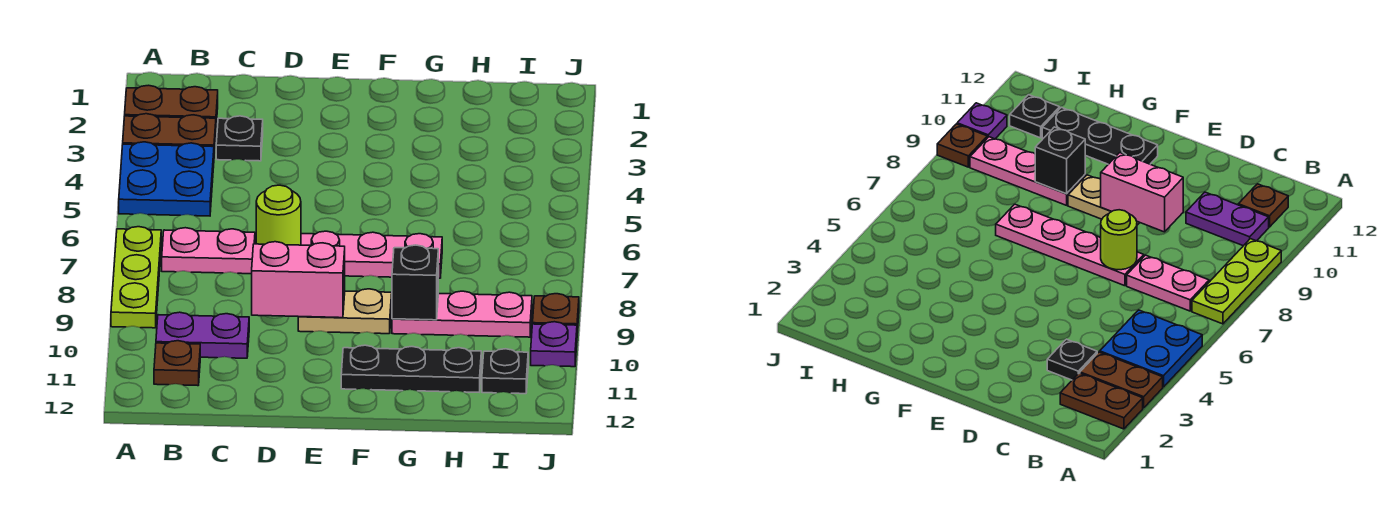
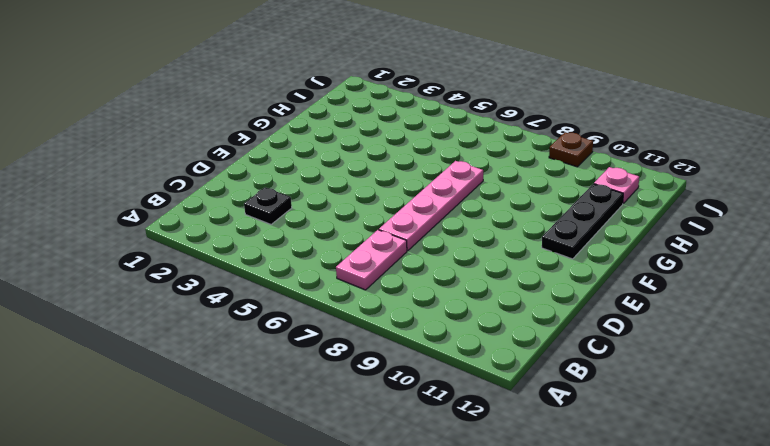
pink 1x1 plate [594,167,639,203] -> black 1x1 plate [482,349,528,394]
none -> brown 1x2 plate [125,85,218,124]
none -> brown 1x2 plate [123,114,216,153]
none -> blue 2x2 plate [119,142,214,216]

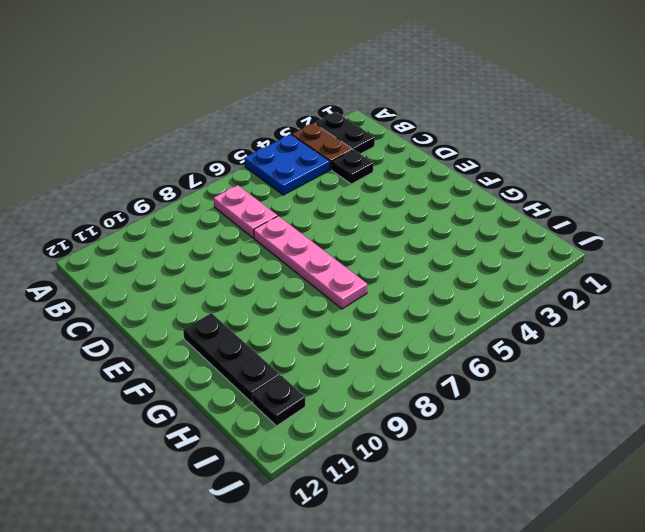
black 1x2 plate [315,112,375,154] -> brown 1x2 plate [125,85,218,124]
none -> lime 1x3 plate [111,227,161,328]
none -> purple 1x2 plate [156,312,249,358]
none -> brown 1x1 plate [154,341,200,386]

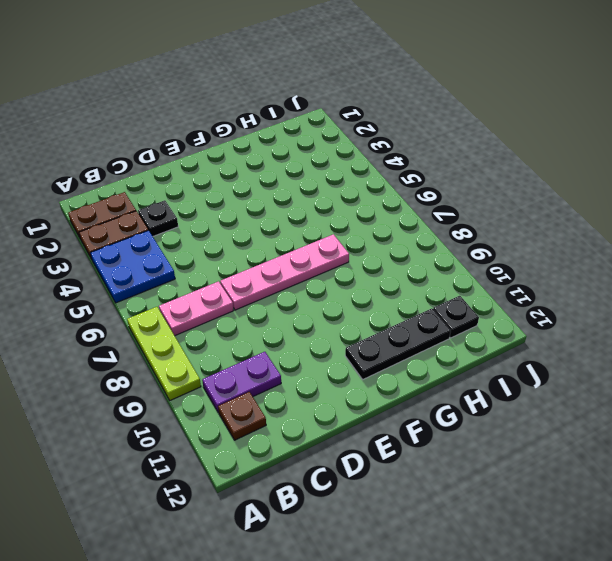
none -> tan 1x2 plate [298,289,392,334]
none -> pink 1x3 plate [392,291,532,337]
none -> brown 1x1 plate [533,294,579,333]

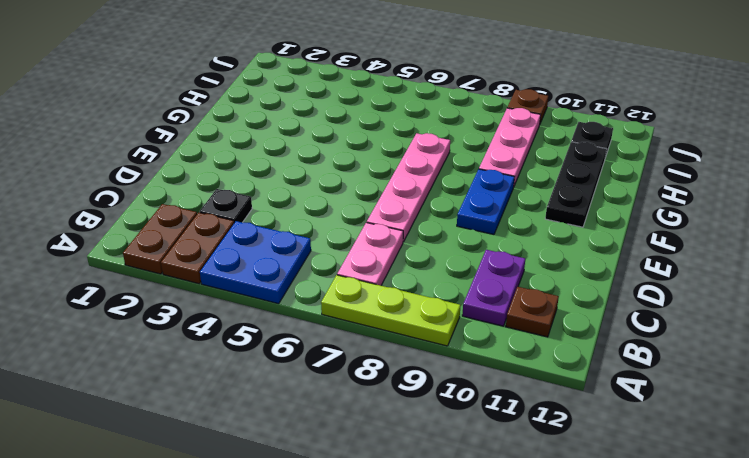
blue 1x2 plate [457,169,514,234] -> tan 1x2 plate [298,289,392,334]
none -> purple 1x1 plate [531,322,577,367]
none -> lime 1x1 round brick [256,185,301,245]
none -> pink 1x2 brick [252,242,345,318]

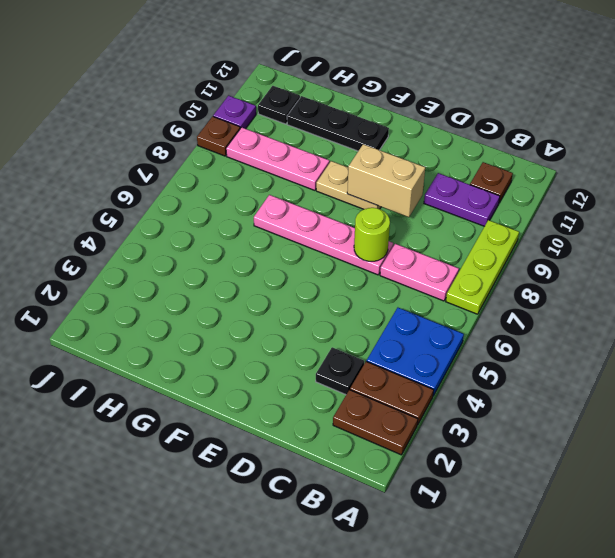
tan 1x2 brick [347,144,425,217] -> pink 1x2 brick [252,242,345,318]
none -> black 1x1 brick [392,245,438,320]

